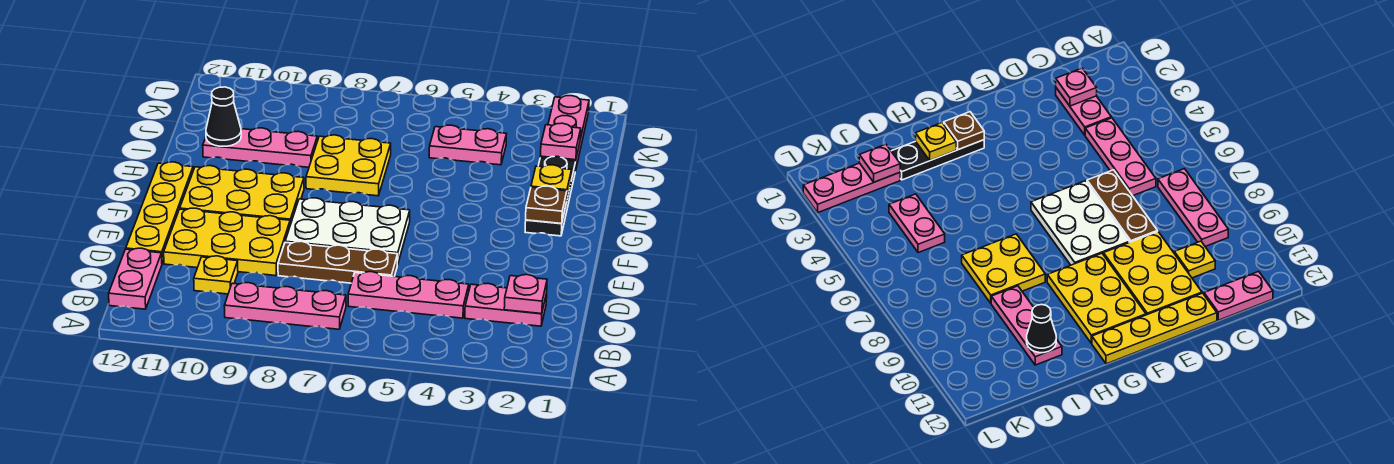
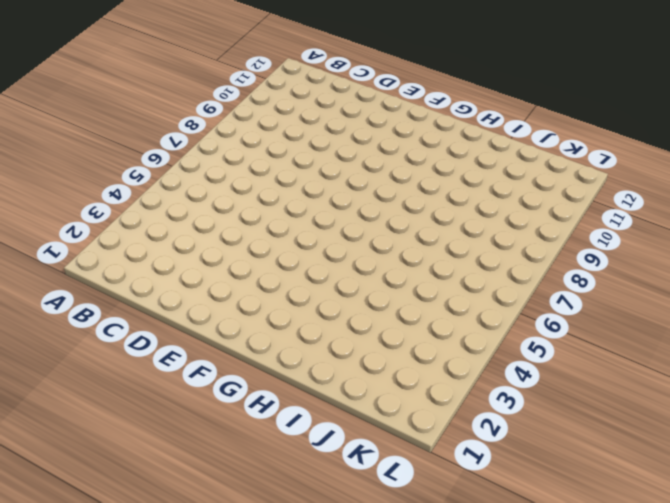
none -> pink 1x3 plate [224,283,346,329]
none -> pink 1x2 plate [109,248,162,309]
none -> pink 1x2 plate [465,283,547,326]

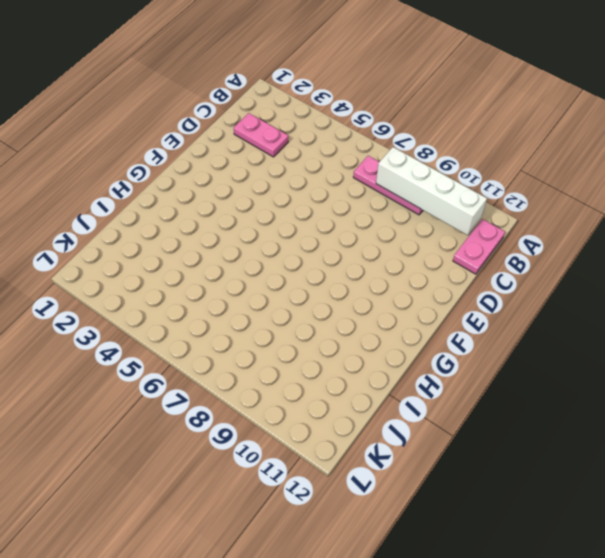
white 1x4 brick [376,147,487,235] -> none
none -> pink 1x3 plate [348,272,469,318]
none -> yellow 1x1 plate [194,256,238,294]
none -> brown 1x3 plate [278,241,398,283]

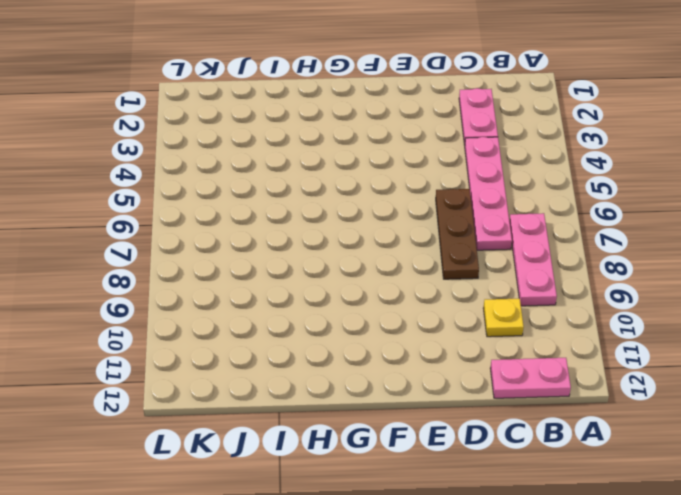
pink 1x4 plate [465,137,512,250] -> pink 1x3 plate [348,272,469,318]
none -> yellow 2x3 plate [164,208,290,276]
none -> yellow 1x4 plate [126,162,193,263]
none -> white 2x3 plate [285,198,410,265]

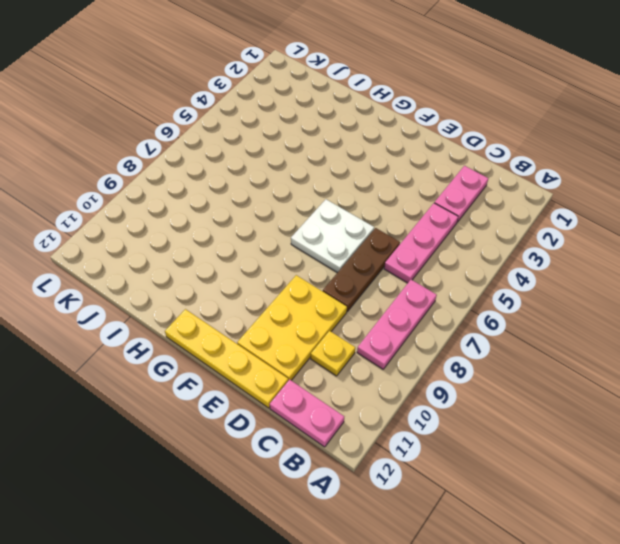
white 2x2 plate [291,199,374,273] -> white 2x3 plate [285,198,410,265]
none -> yellow 2x3 plate [180,166,304,225]
none -> black 1x3 plate [525,156,576,236]
none -> yellow 2x2 plate [306,135,391,196]

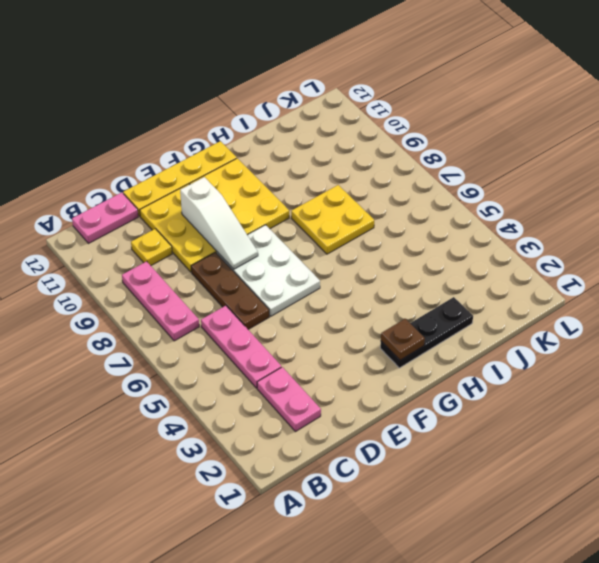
white 1x3 slope [180,177,258,269] -> none
none -> pink 1x3 plate [203,128,317,167]
none -> pink 1x3 plate [541,96,589,170]
none -> pink 1x2 plate [429,125,506,165]

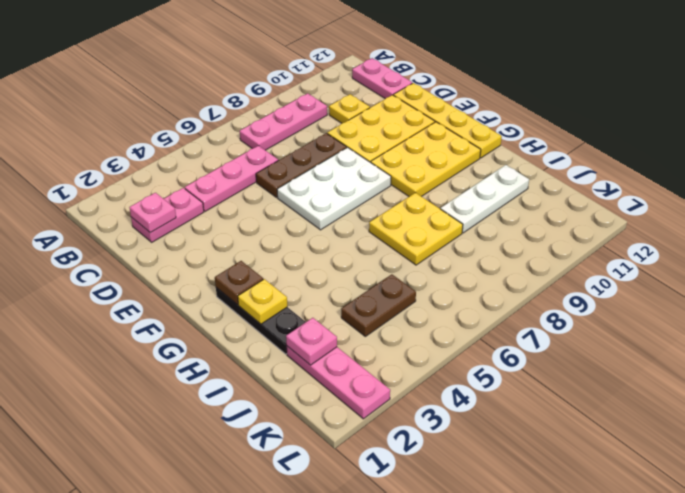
white 1x3 plate [440,165,529,233] -> pink 1x3 plate [203,128,317,167]
brown 1x2 plate [341,274,416,336] -> pink 1x2 plate [429,125,506,165]
none -> black 1x1 cone [206,87,241,146]

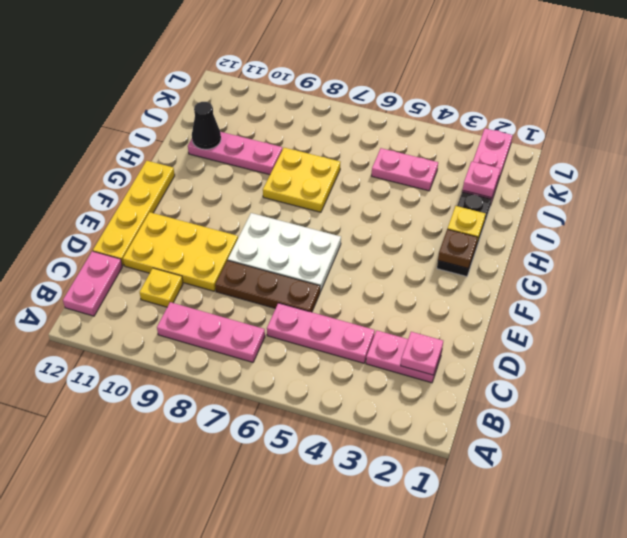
none -> yellow 2x3 plate [180,166,304,225]

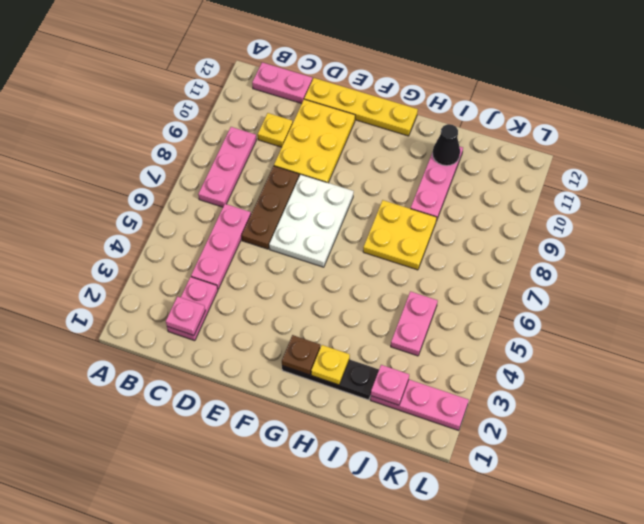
none -> yellow 2x3 plate [180,166,304,225]

